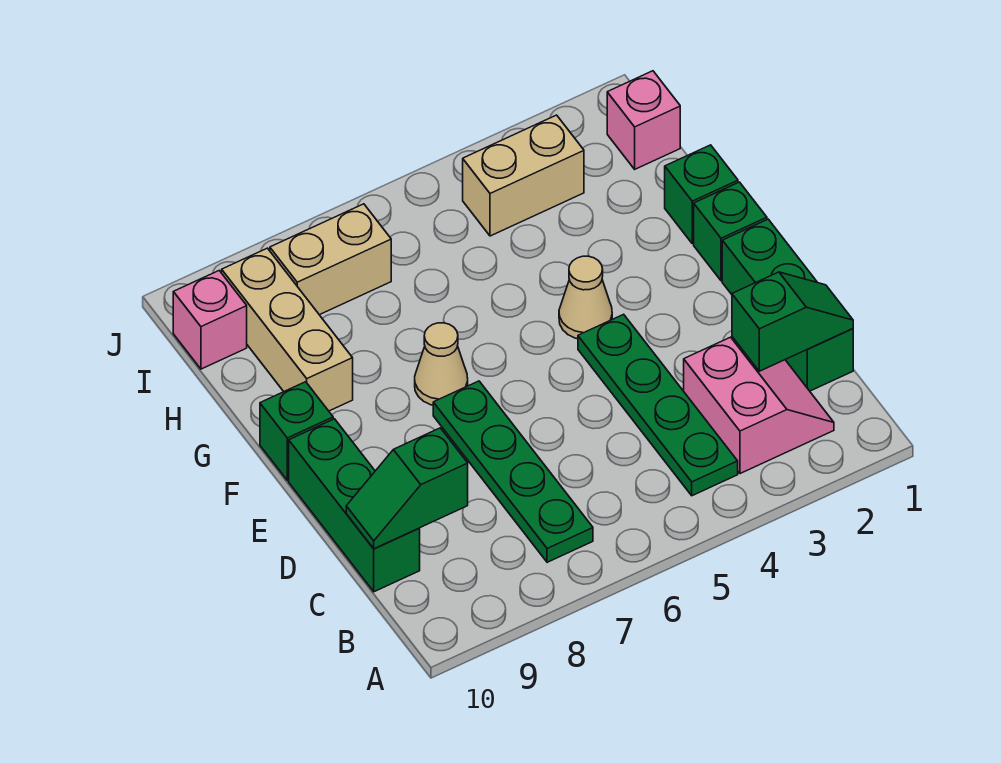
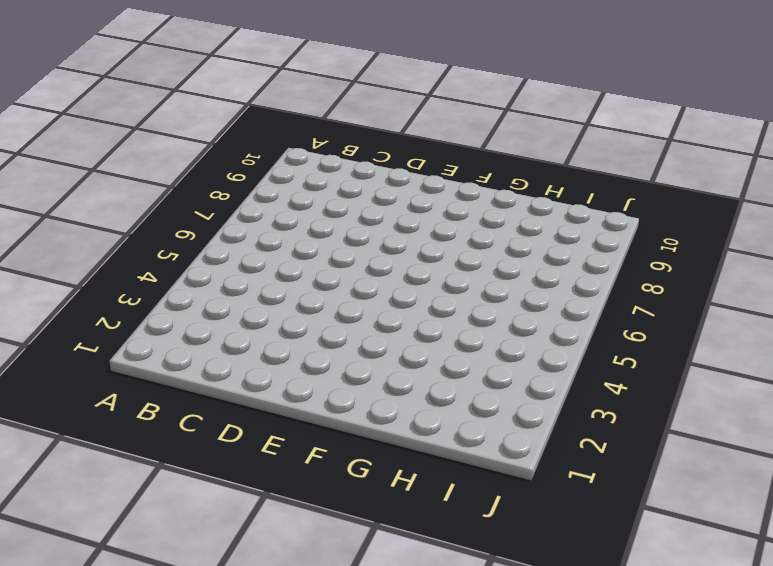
none -> pink 2x2 slope [684,337,834,474]
none -> green 1x4 plate [578,314,738,496]
none -> green 1x4 plate [433,381,593,562]

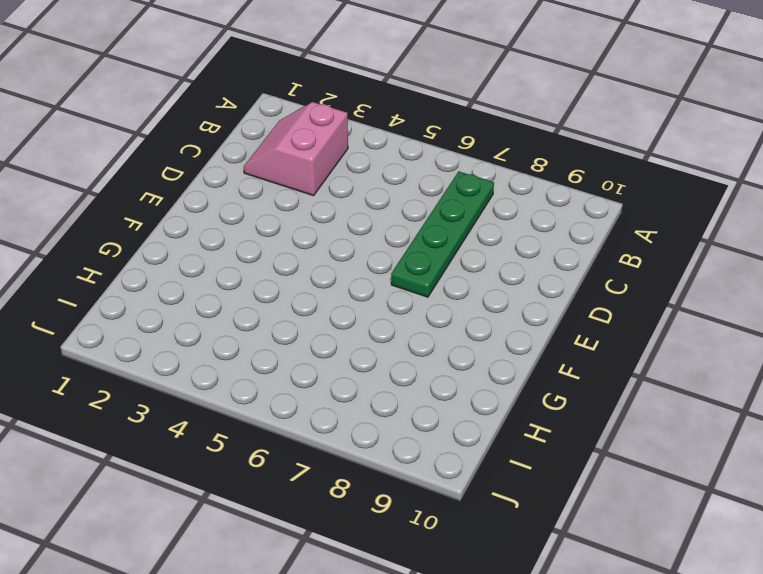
none -> green 1x4 plate [578,314,738,496]
none -> green 1x3 brick [722,219,853,391]
none -> green 1x3 brick [289,419,420,592]

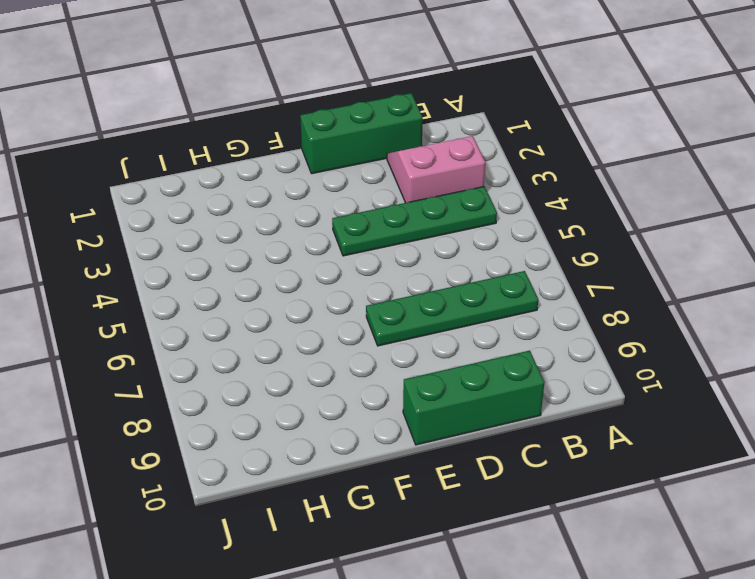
none -> green 1x1 brick [694,182,767,281]
none -> tan 1x1 cone [559,256,612,339]
none -> tan 1x1 cone [415,323,468,405]

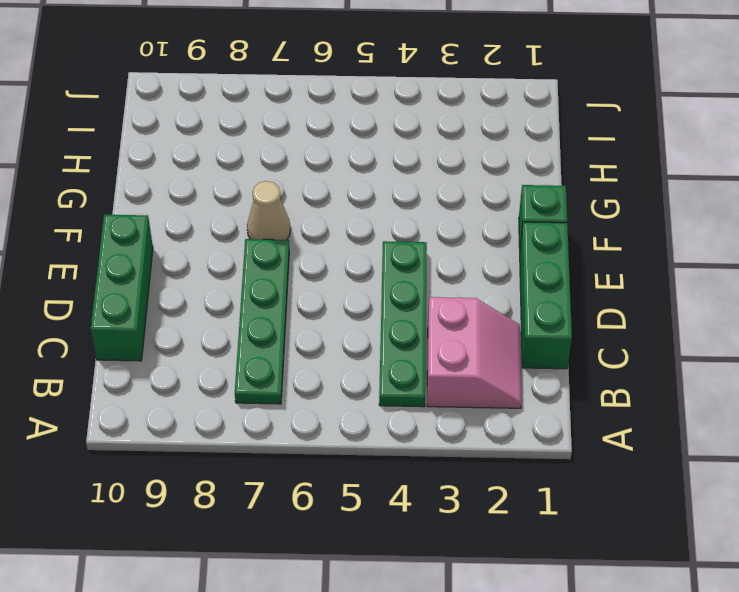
none -> tan 1x1 cone [559,256,612,339]
none -> green 1x1 brick [260,382,333,480]
none -> green 1x1 brick [665,145,738,244]

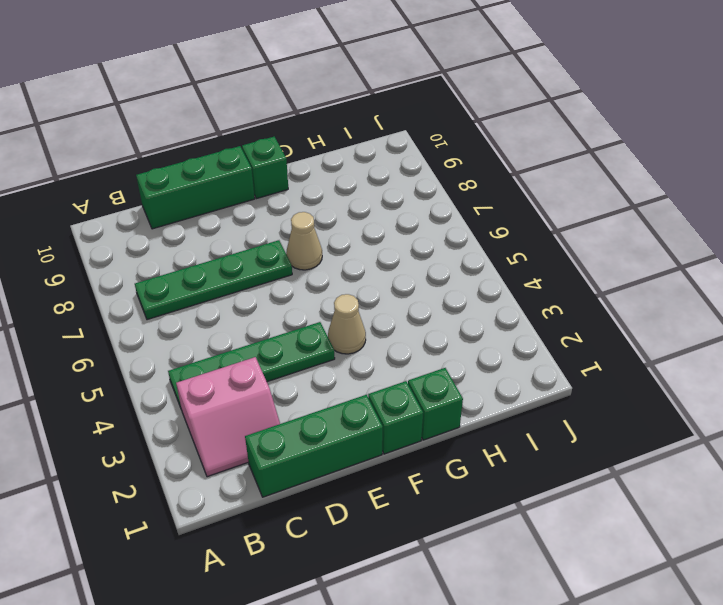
none -> tan 1x3 brick [222,248,353,411]
none -> pink 1x1 brick [607,71,680,169]
none -> tan 1x2 brick [463,115,584,236]

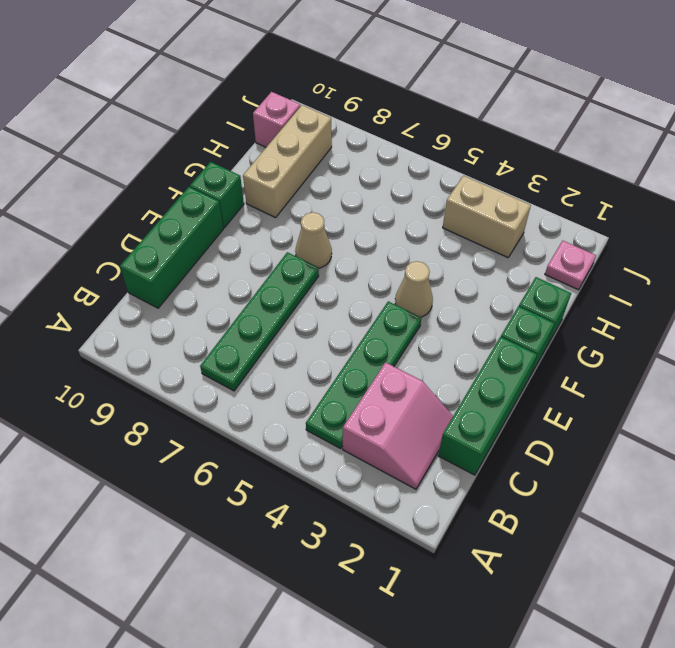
pink 1x1 plate [545,241,596,290] -> pink 1x1 brick [607,71,680,169]
none -> tan 1x2 brick [270,204,391,315]
none -> green 1x2 slope [732,272,853,371]
none -> green 1x2 slope [346,428,468,549]

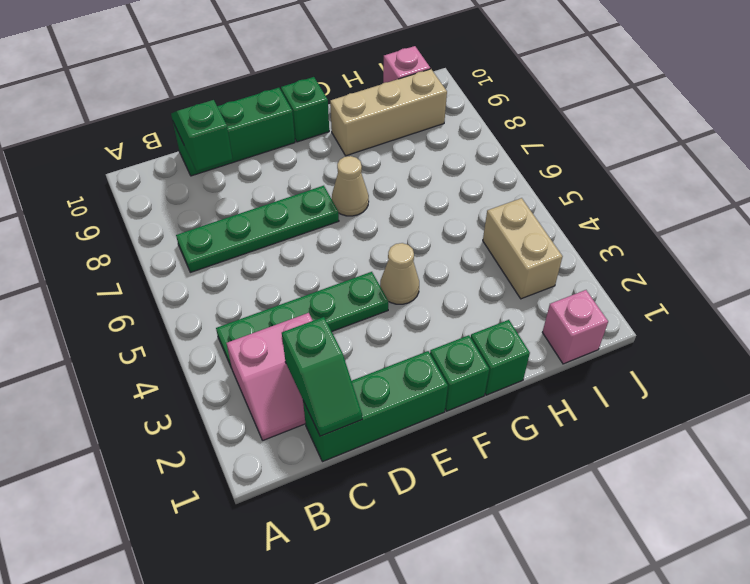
none -> tan 1x2 brick [270,204,391,315]

